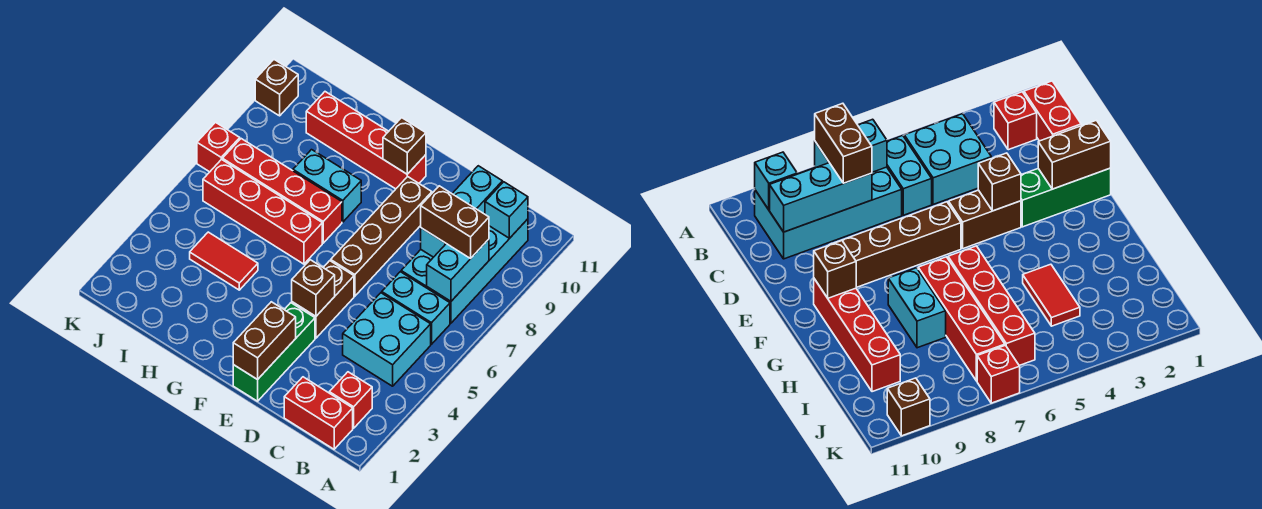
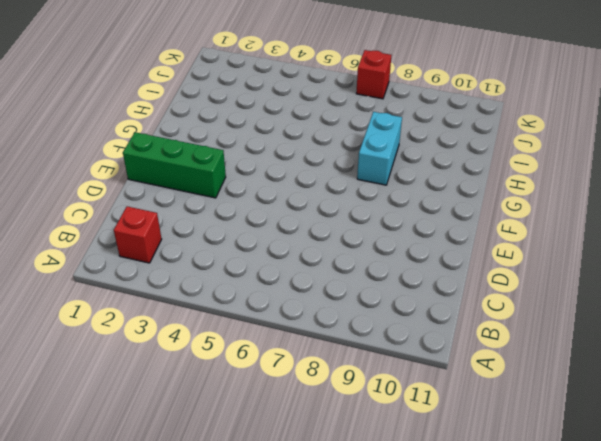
none -> red 1x2 brick [284,377,353,449]
none -> cyan 2x2 brick [343,293,431,386]
none -> cyan 1x2 brick [382,272,450,344]

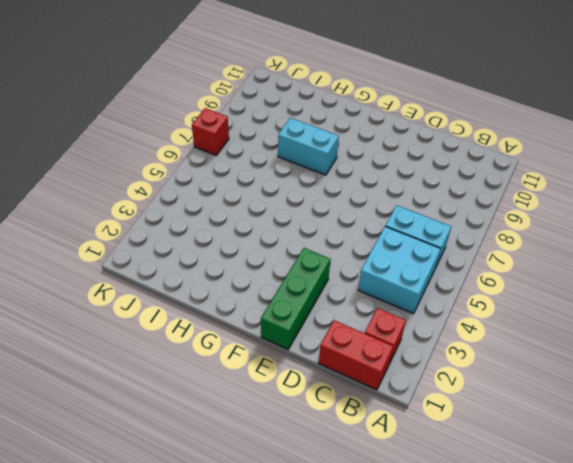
none -> cyan 2x4 brick [401,219,528,323]
none -> brown 1x2 brick [292,261,354,338]
none -> brown 1x4 brick [331,177,432,296]

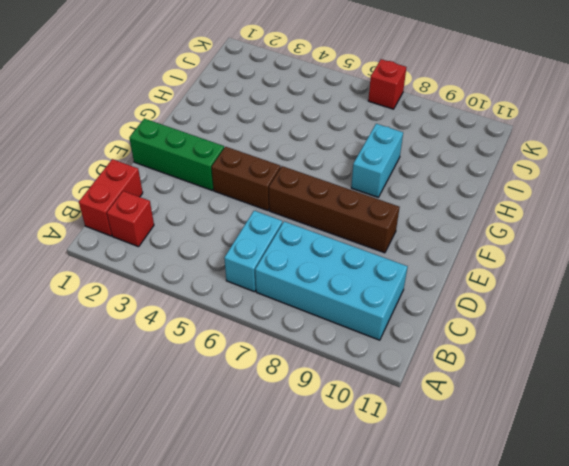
none -> cyan 2x2 brick [343,293,431,386]
none -> red 1x4 brick [306,92,426,189]
none -> red 1x4 brick [203,159,322,264]

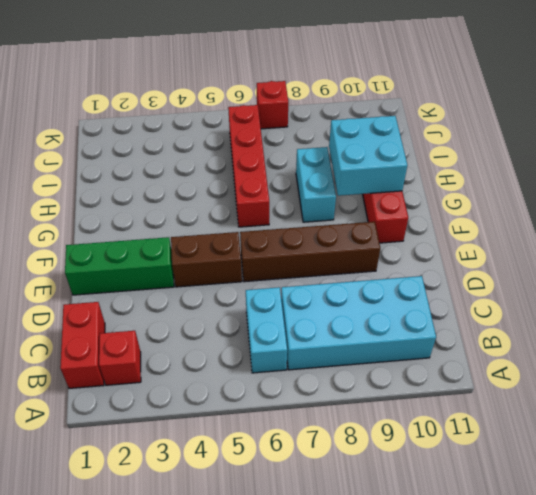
cyan 2x2 brick [329,116,407,196] -> cyan 2x2 brick moved to [343,293,431,386]
none -> red 1x4 brick [222,139,342,243]
none -> red 1x2 tile [190,232,258,290]
none -> brown 1x1 brick [255,60,298,116]

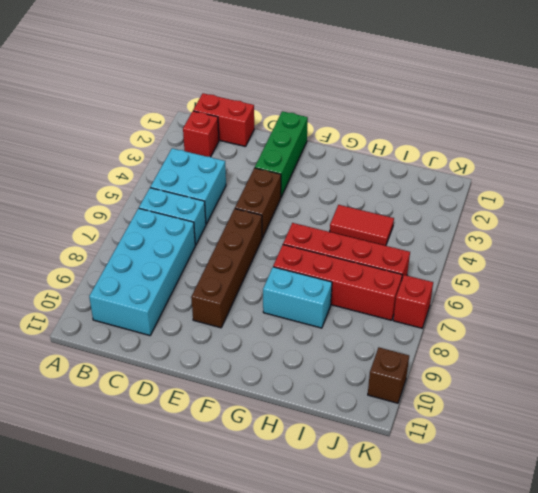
none -> red 1x4 brick [306,92,426,189]
none -> cyan 1x2 brick [427,239,489,301]
none -> cyan 1x1 brick [485,182,528,238]

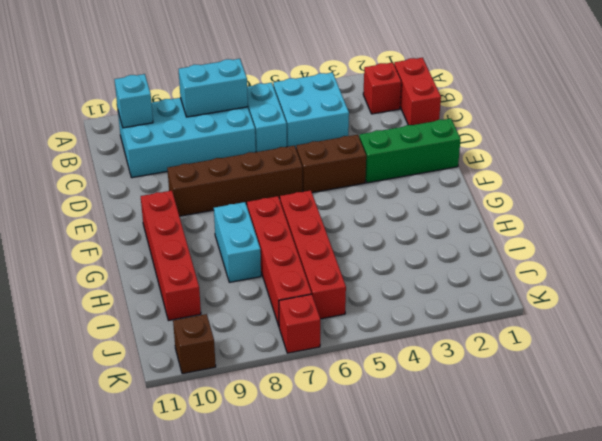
none -> red 1x2 tile [190,232,258,290]
none -> cyan 1x3 brick [421,166,502,257]
none -> brown 1x2 brick [233,302,296,380]

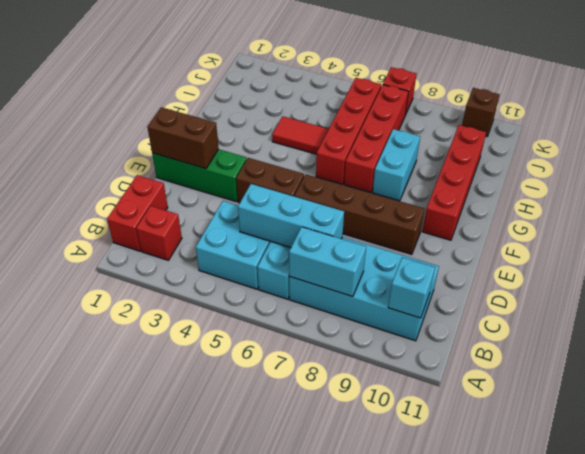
cyan 1x3 brick [238,184,344,248] -> cyan 1x3 brick moved to [421,166,502,257]
red 1x2 tile [272,116,329,154] -> red 1x2 tile turned to [190,232,258,290]
none -> brown 1x1 brick [292,260,335,316]
none -> brown 1x1 brick [383,118,426,174]
none -> brown 1x2 brick [421,186,489,258]

